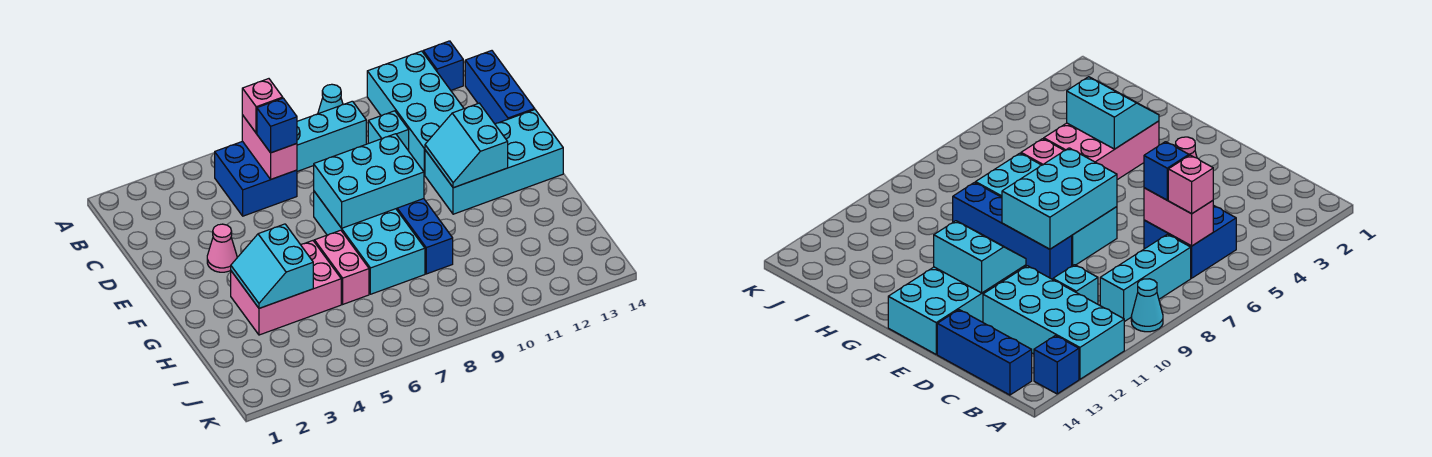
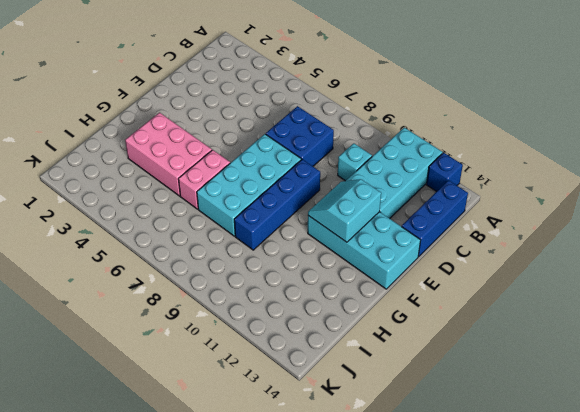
blue 2x2 brick [266,106,334,166] -> blue 2x2 brick moved to [215,141,297,216]
none -> cyan 1x1 cone [318,84,343,114]
none -> cyan 1x3 brick [297,101,366,171]
none -> pink 1x1 cone [207,224,237,272]

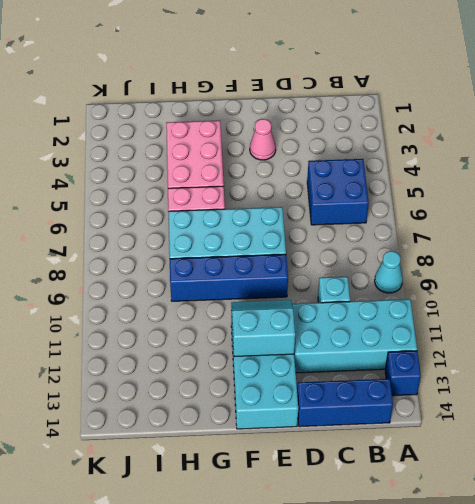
none -> cyan 1x3 brick [297,101,366,171]
none -> pink 1x2 brick [242,115,297,179]
none -> cyan 2x3 brick [314,134,424,228]

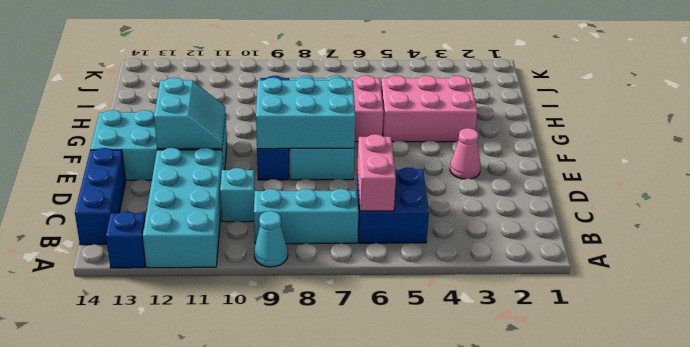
none -> cyan 2x2 slope [231,224,313,308]
none -> pink 1x1 brick [242,79,283,133]
none -> blue 1x1 brick [257,98,297,153]

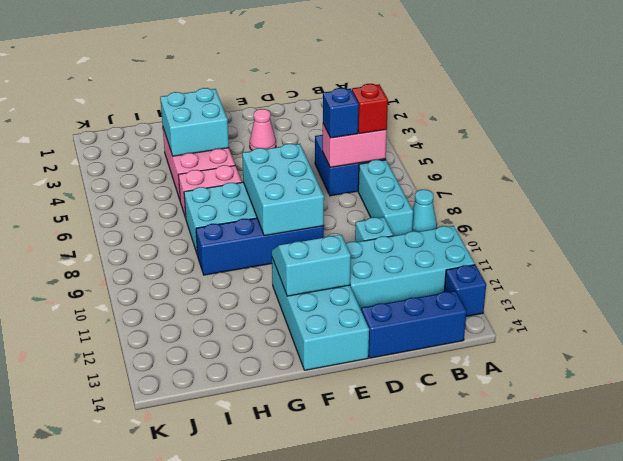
red 1x1 brick [352,84,388,134] -> pink 1x1 brick [242,79,283,133]
cyan 2x2 brick [160,88,229,156] -> cyan 2x2 slope [231,224,313,308]

